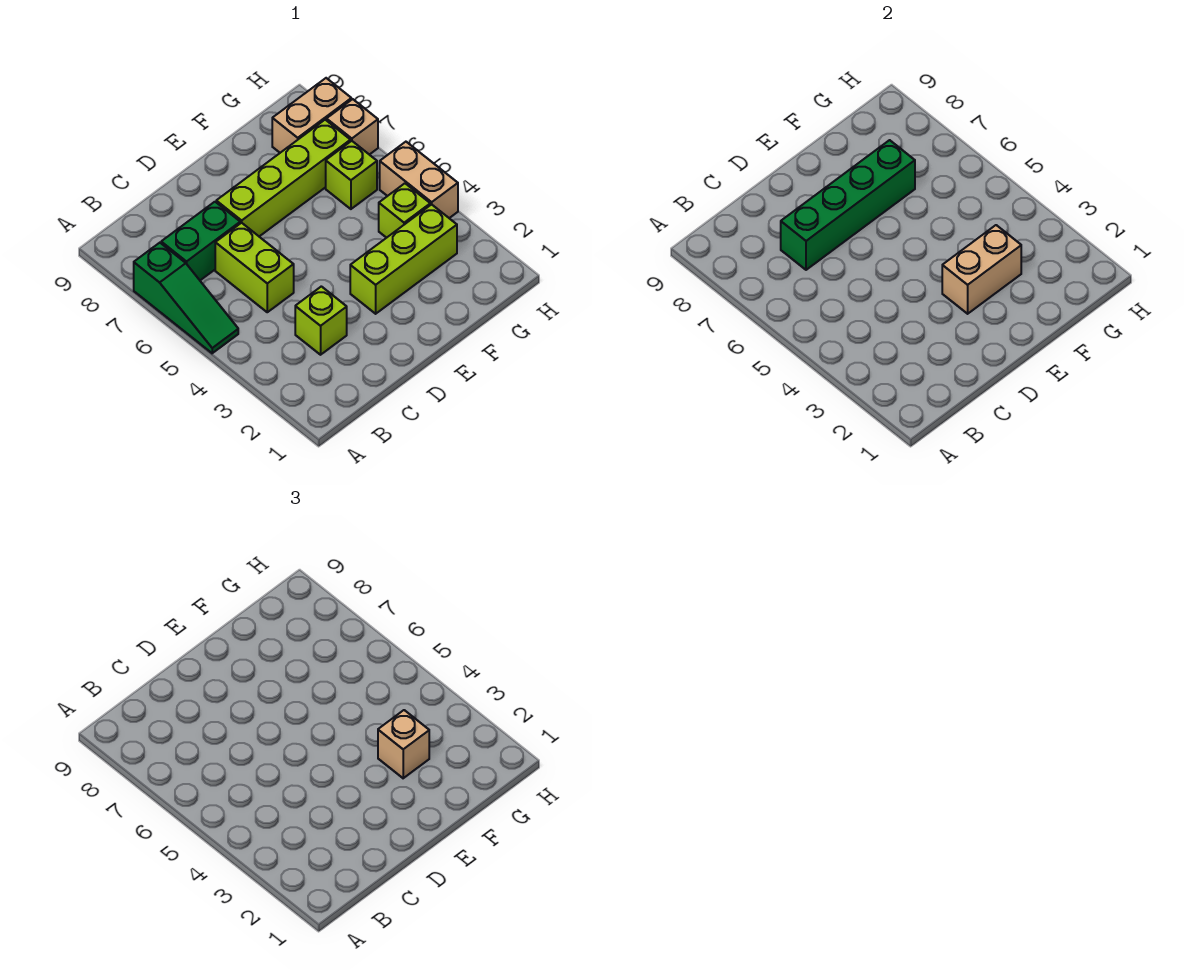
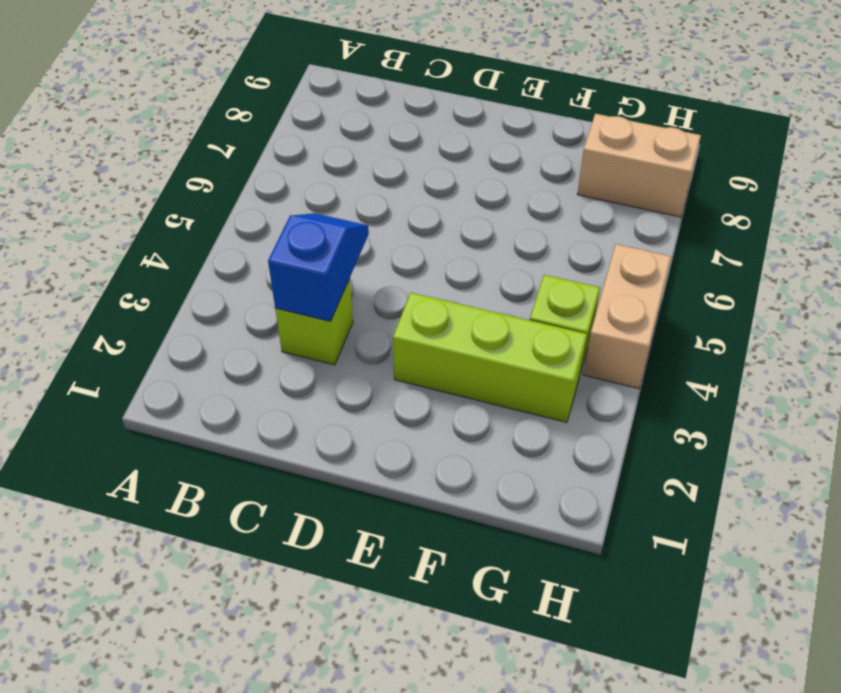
blue 1x2 slope [268,213,369,321] -> none
none -> green 1x3 slope [134,243,238,353]
none -> green 1x2 brick [161,202,240,280]
none -> lime 1x2 brick [215,223,294,312]

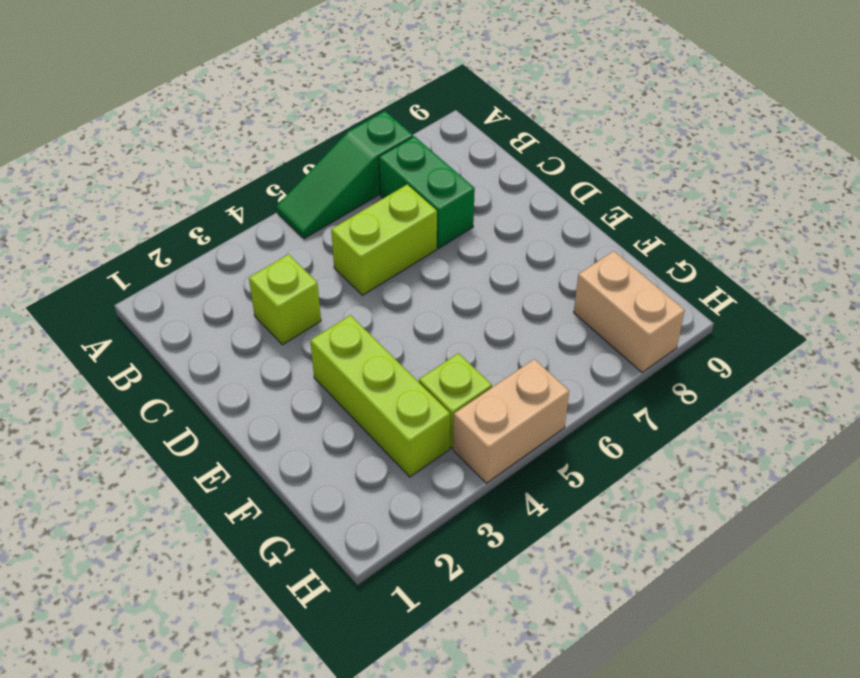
none -> lime 1x4 brick [216,120,351,236]
none -> lime 1x1 brick [326,141,377,209]
none -> tan 1x1 brick [327,99,378,155]

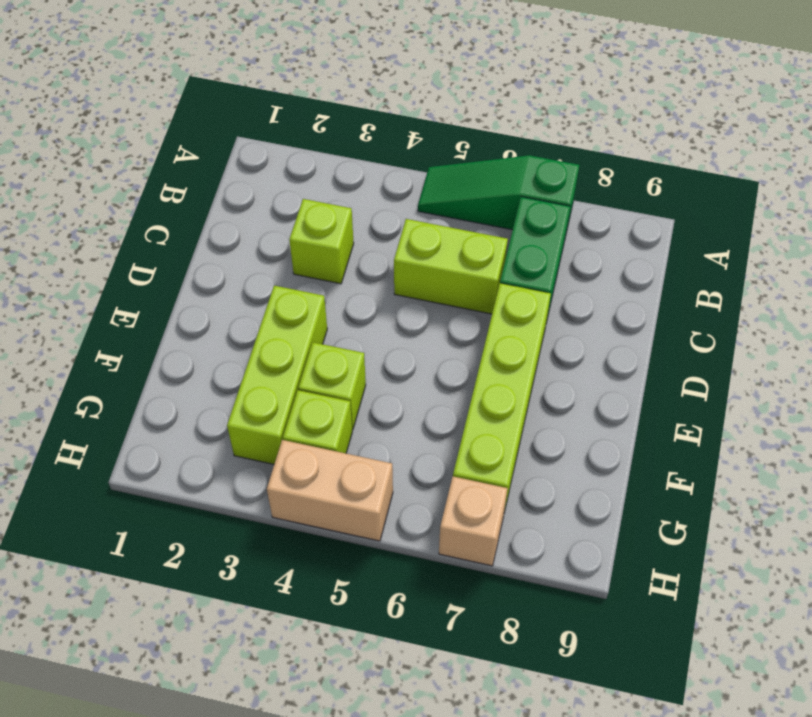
lime 1x1 brick [298,342,366,430] -> lime 1x1 brick moved to [326,141,377,209]
none -> tan 1x2 brick [272,78,351,153]
none -> green 1x4 brick [781,140,915,270]
none -> tan 1x2 brick [942,225,1021,314]

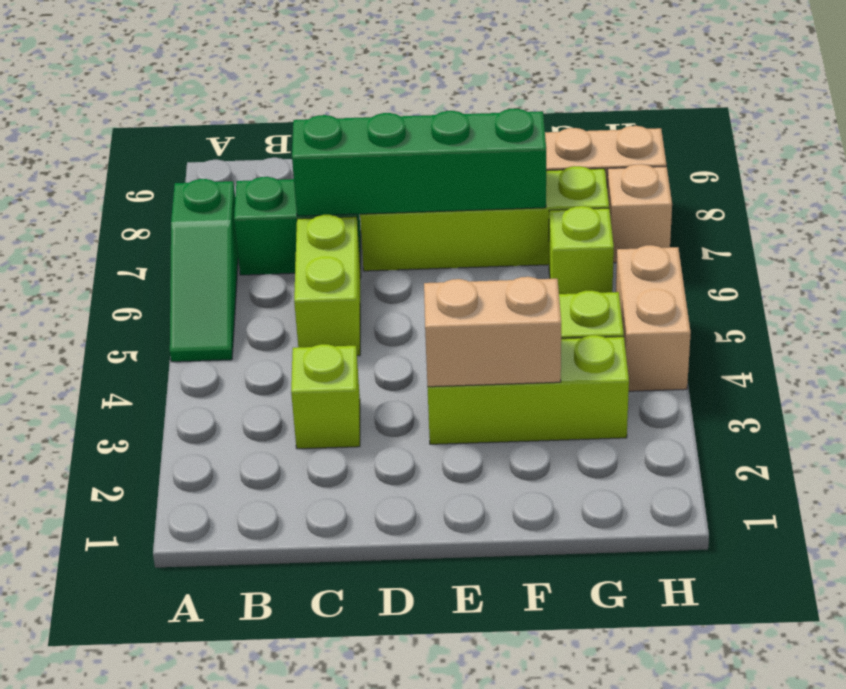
none -> tan 1x1 brick [378,710,429,778]

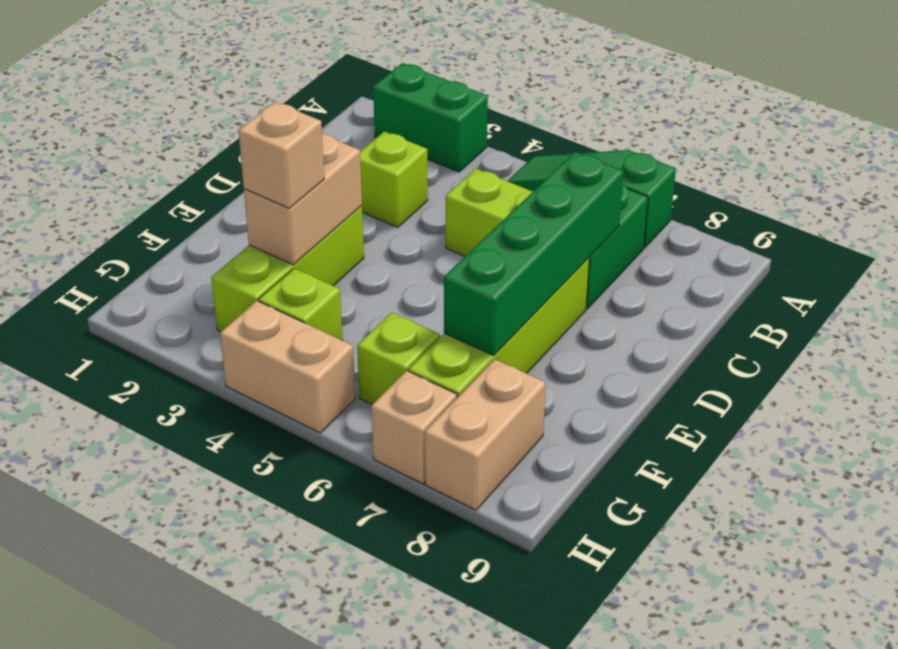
green 1x2 brick [373,63,488,172] -> none

